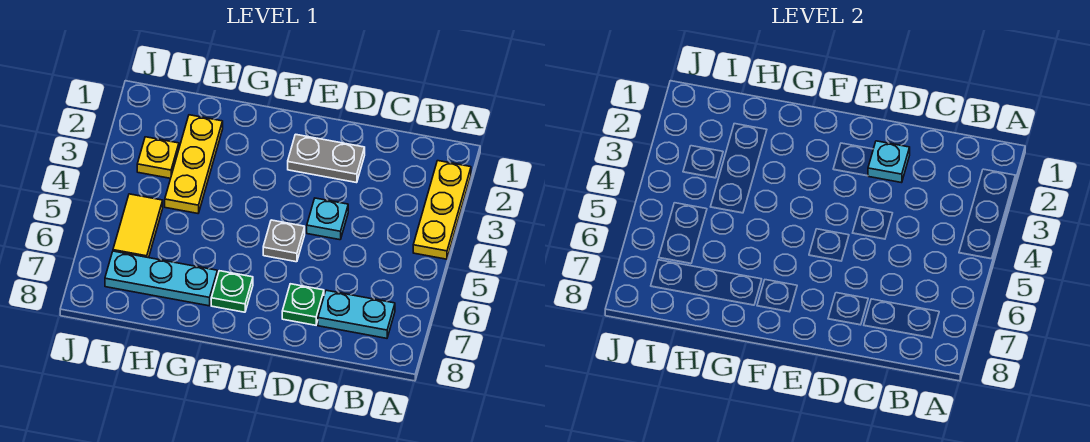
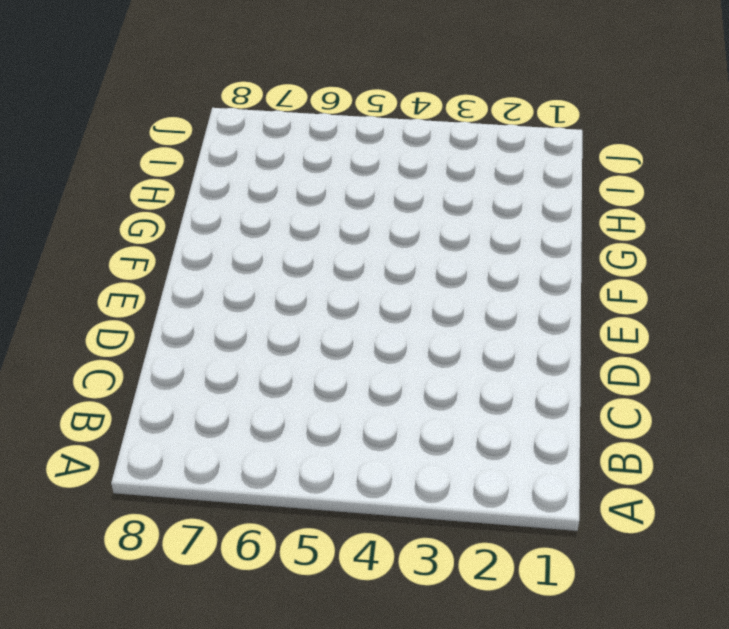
none -> yellow 1x3 plate [413,161,471,259]
none -> cyan 1x2 plate [318,290,395,338]
none -> grey 1x2 plate [288,134,365,183]

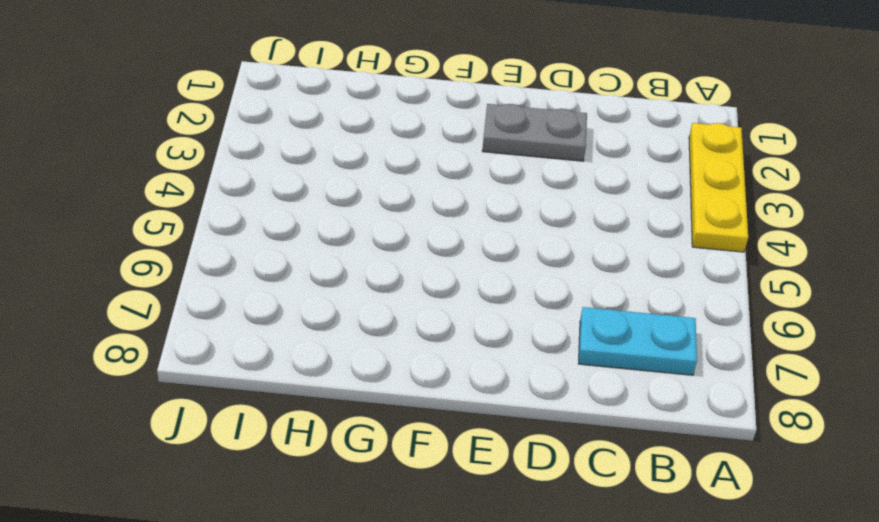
none -> cyan 1x1 plate [307,198,348,240]
none -> green 1x1 plate [282,284,324,325]
none -> grey 1x1 plate [263,220,305,262]

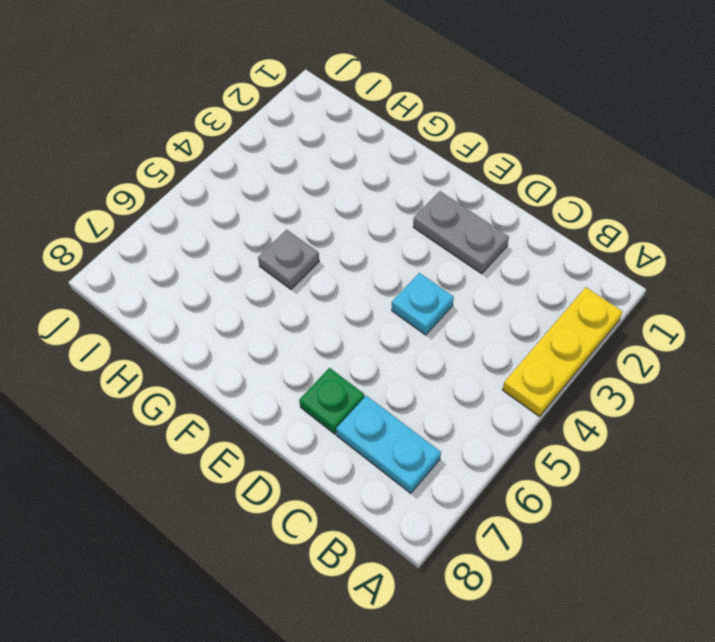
grey 1x1 plate [258,230,319,289] -> grey 1x1 plate moved to [263,220,305,262]
none -> green 1x1 plate [211,271,253,312]
none -> cyan 1x3 plate [105,251,217,306]
none -> yellow 1x3 plate [165,115,223,213]

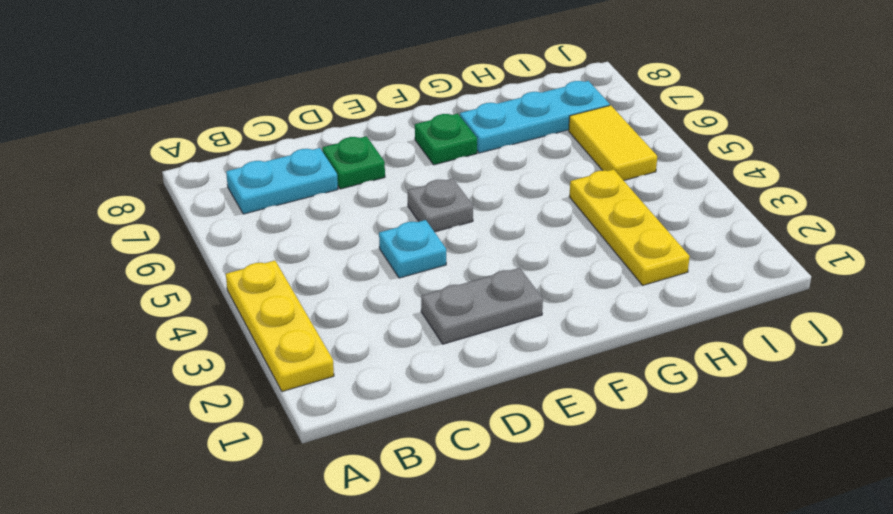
none -> yellow 1x1 plate [137,137,179,178]
none -> cyan 1x1 plate [868,141,910,183]

